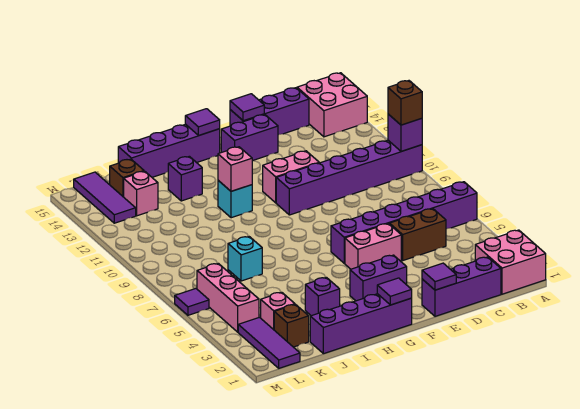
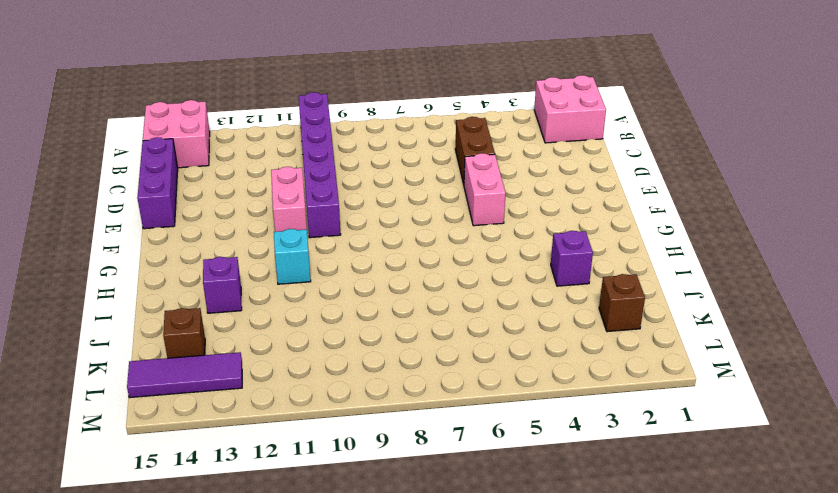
none -> purple 1x6 brick [331,182,477,263]
none -> purple 1x3 brick [422,257,501,316]
none -> purple 1x2 brick [221,115,278,161]
none -> purple 1x2 brick [350,255,407,301]

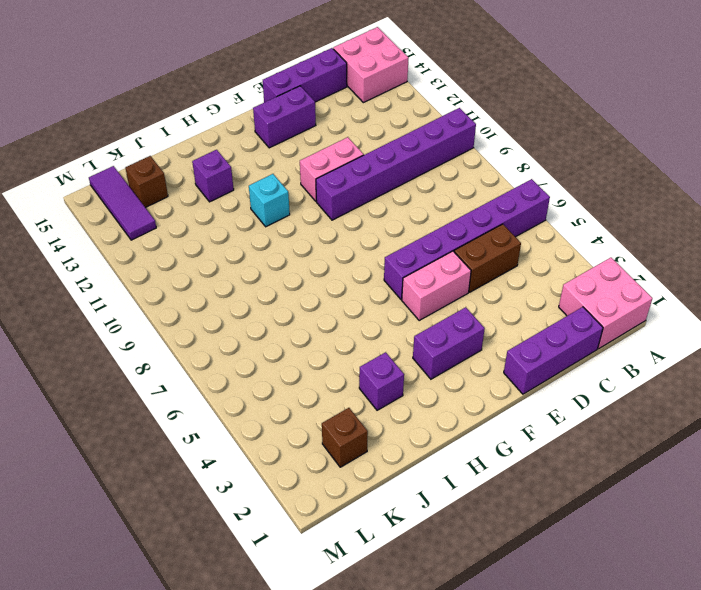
none -> purple 1x4 brick [310,294,412,354]
none -> purple 1x4 brick [118,124,220,177]
none -> cyan 1x1 brick [228,237,262,281]
none -> pink 1x1 brick [261,292,295,330]

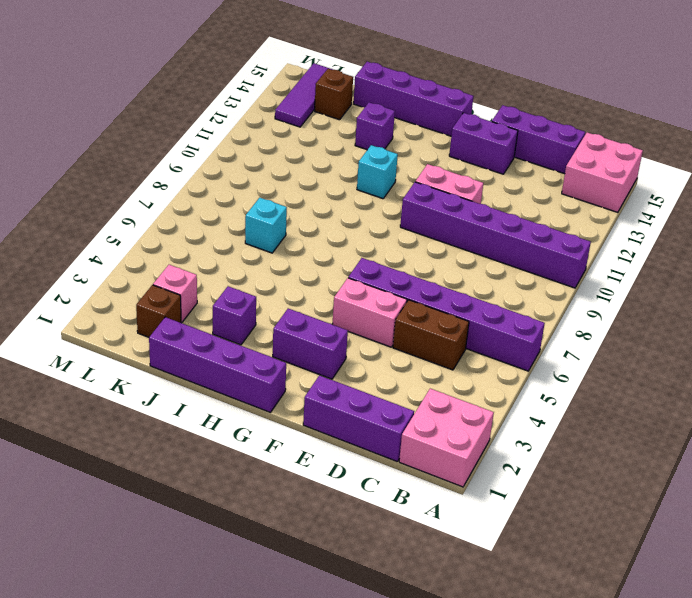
none -> pink 1x1 brick [124,171,158,216]
none -> purple 1x3 tile [238,317,300,368]
none -> pink 1x3 brick [197,263,259,332]
none -> purple 1x1 tile [175,289,209,315]

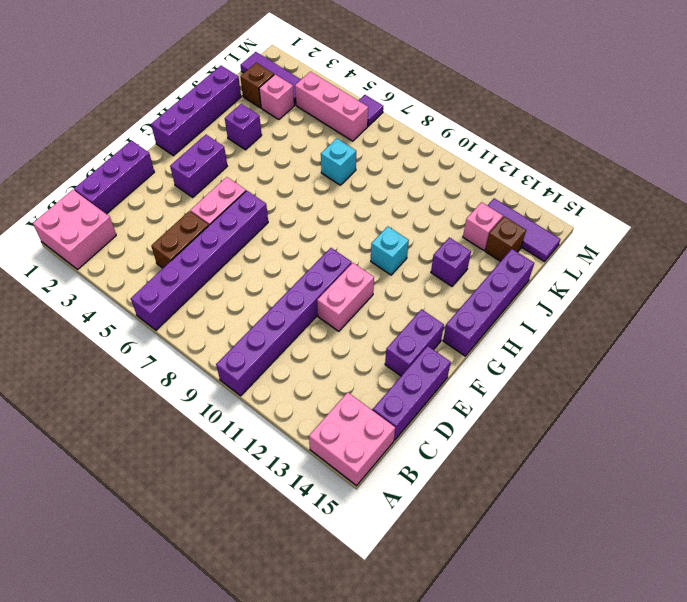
none -> purple 1x1 brick [388,114,422,151]
none -> purple 1x1 tile [422,263,456,290]
none -> purple 1x1 tile [230,94,264,121]
none -> purple 1x1 tile [377,278,412,305]

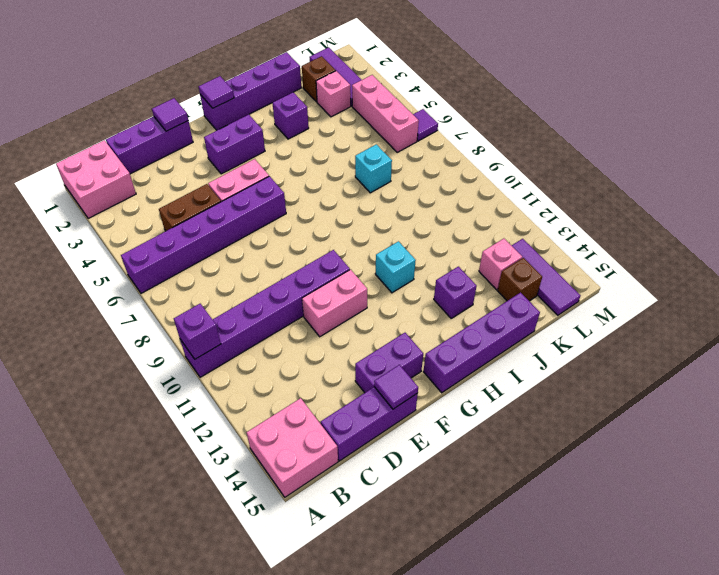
none -> purple 1x1 tile [185,109,220,135]
none -> pink 1x1 brick [218,147,252,191]
none -> brown 1x1 brick [388,81,422,125]

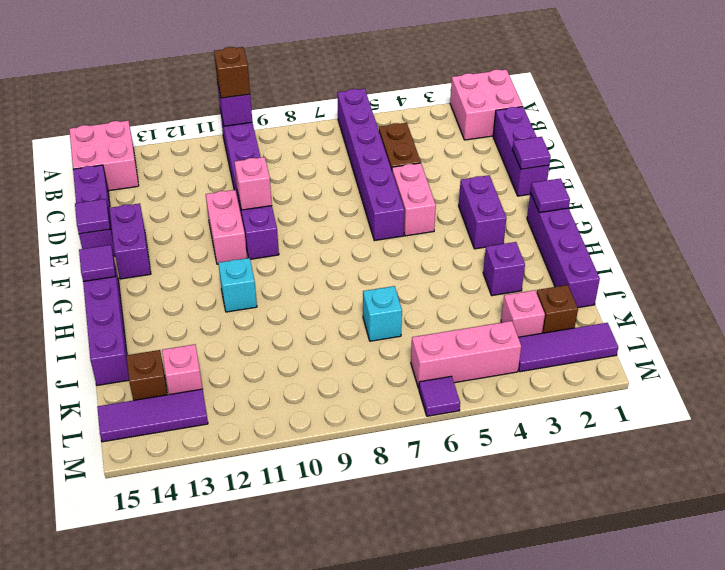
pink 1x1 brick [235,157,272,210] -> pink 1x1 brick moved to [218,147,252,191]
none -> purple 1x1 brick [168,156,202,201]

